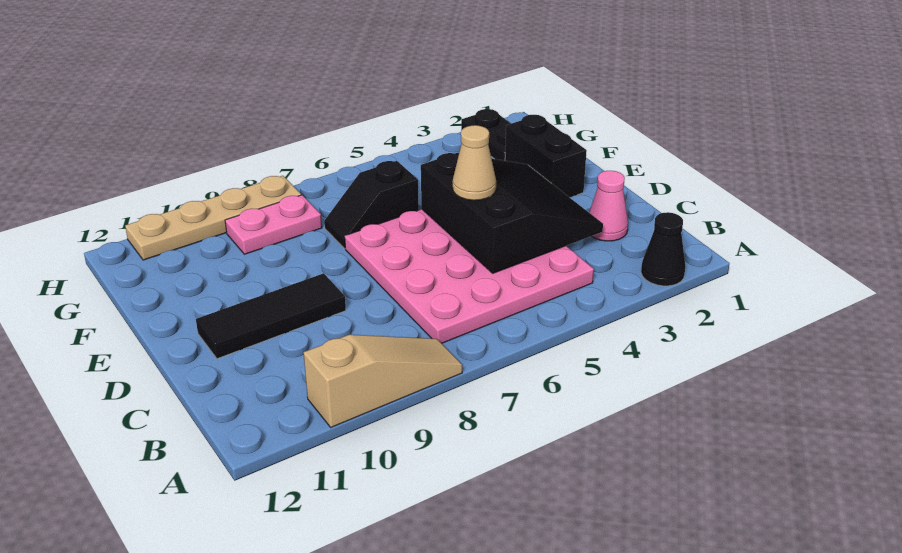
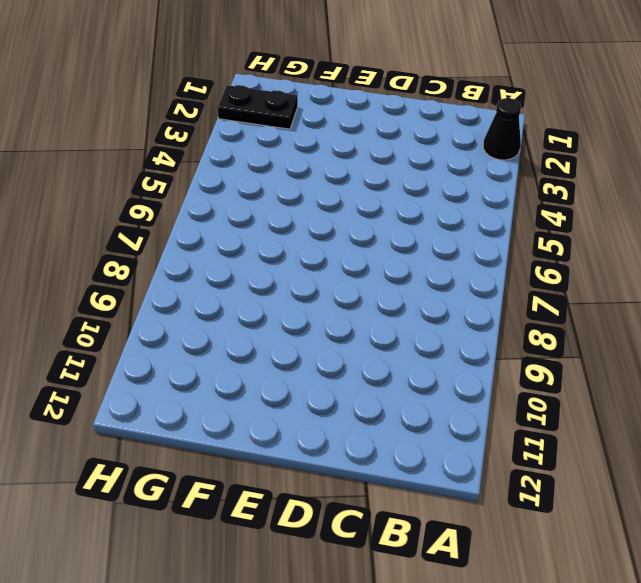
none -> tan 1x3 slope [304,335,462,427]
none -> pink 4x4 plate [345,209,594,343]
none -> pink 1x1 cone [589,171,628,241]

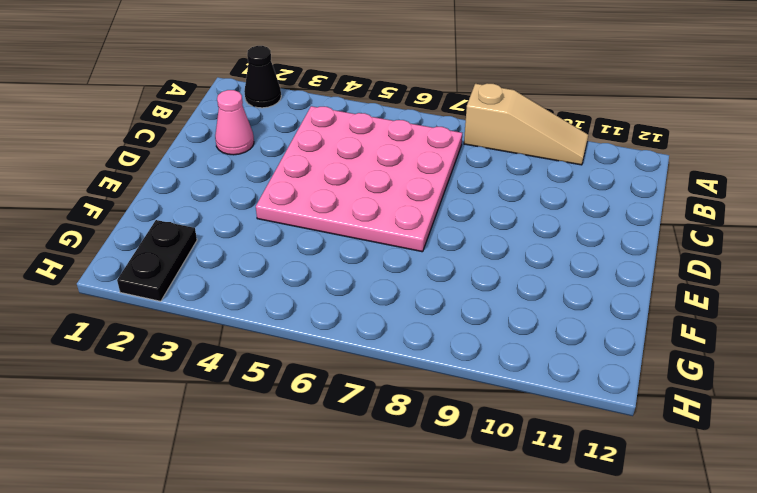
tan 1x3 slope [464,83,588,165] -> tan 1x3 slope turned to [304,335,462,427]
none -> black 1x3 tile [196,273,346,359]
none -> black 1x2 brick [505,115,587,197]
none -> black 1x2 slope [324,161,419,249]

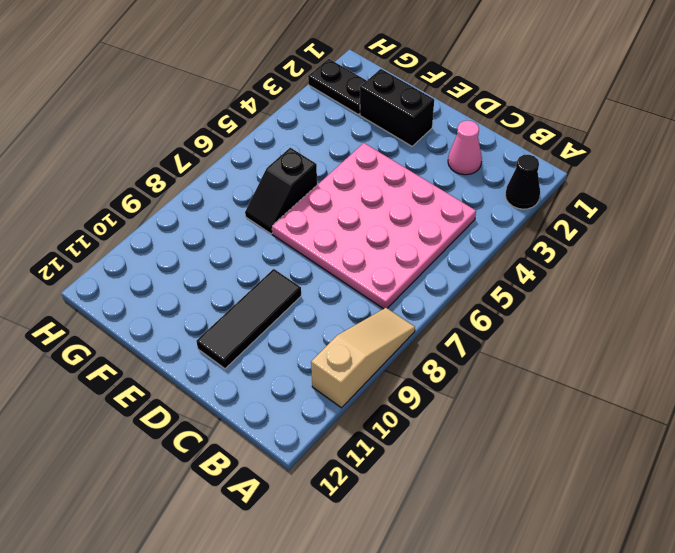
none -> pink 1x2 plate [225,195,322,254]
none -> tan 1x4 plate [125,176,301,260]
none -> black 3x3 slope [421,153,603,273]

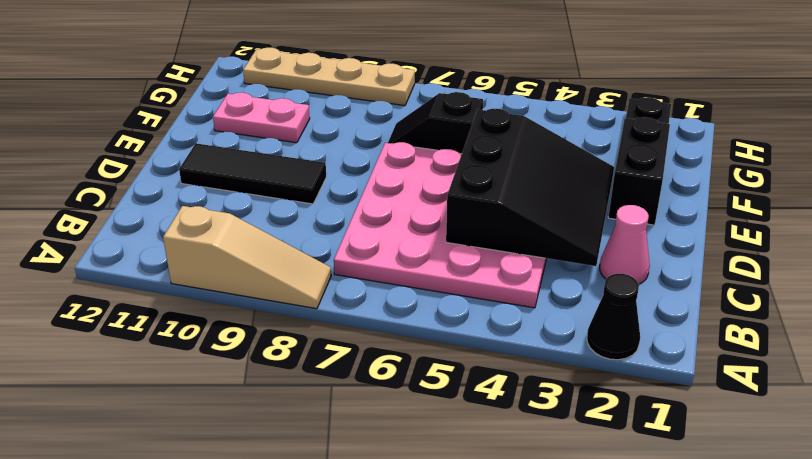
pink 1x2 plate [213,93,310,143] -> pink 1x2 plate moved to [225,195,322,254]
none -> tan 1x1 cone [453,125,496,200]

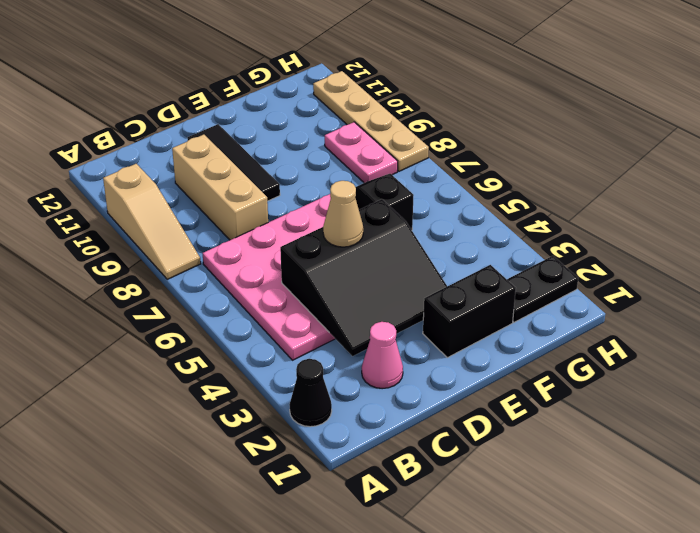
tan 1x3 brick [172,135,268,240] -> none

